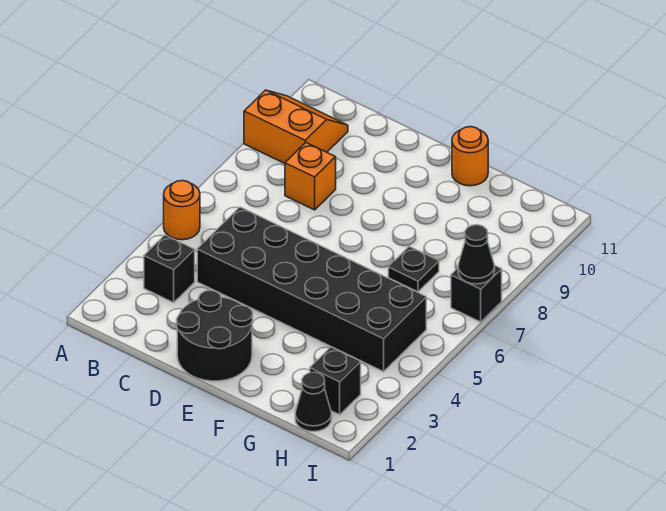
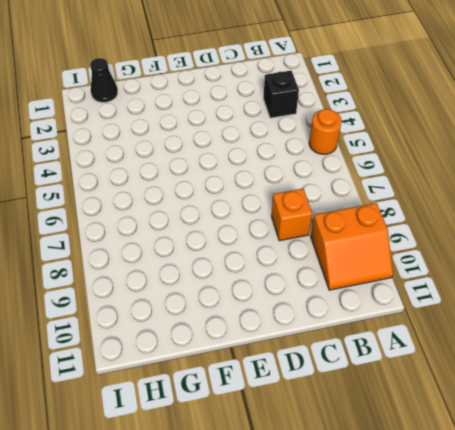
none -> black 2x6 brick [197,207,426,372]
none -> black 2x2 round brick [177,290,253,381]
none -> orange 1x1 round brick [452,127,488,186]

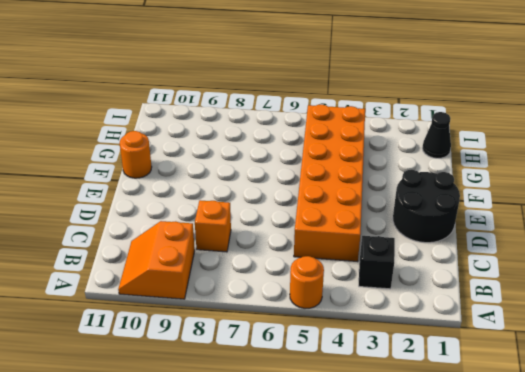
orange 2x6 brick [294,104,365,262] -> black 2x6 brick [197,207,426,372]
none -> black 1x1 plate [388,247,439,292]
none -> black 1x1 brick [310,347,361,415]
none -> black 1x1 brick [451,265,502,322]

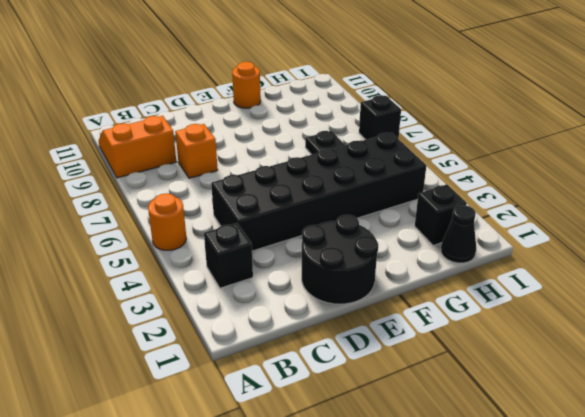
none -> black 1x1 cone [458,225,495,284]

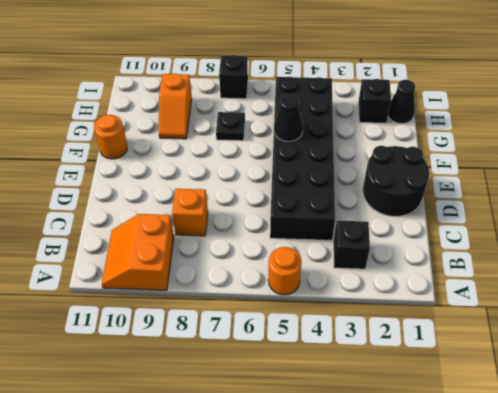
black 1x1 cone [274,94,303,141] -> black 1x1 cone moved to [458,225,495,284]
orange 1x2 slope [159,74,192,139] -> none

